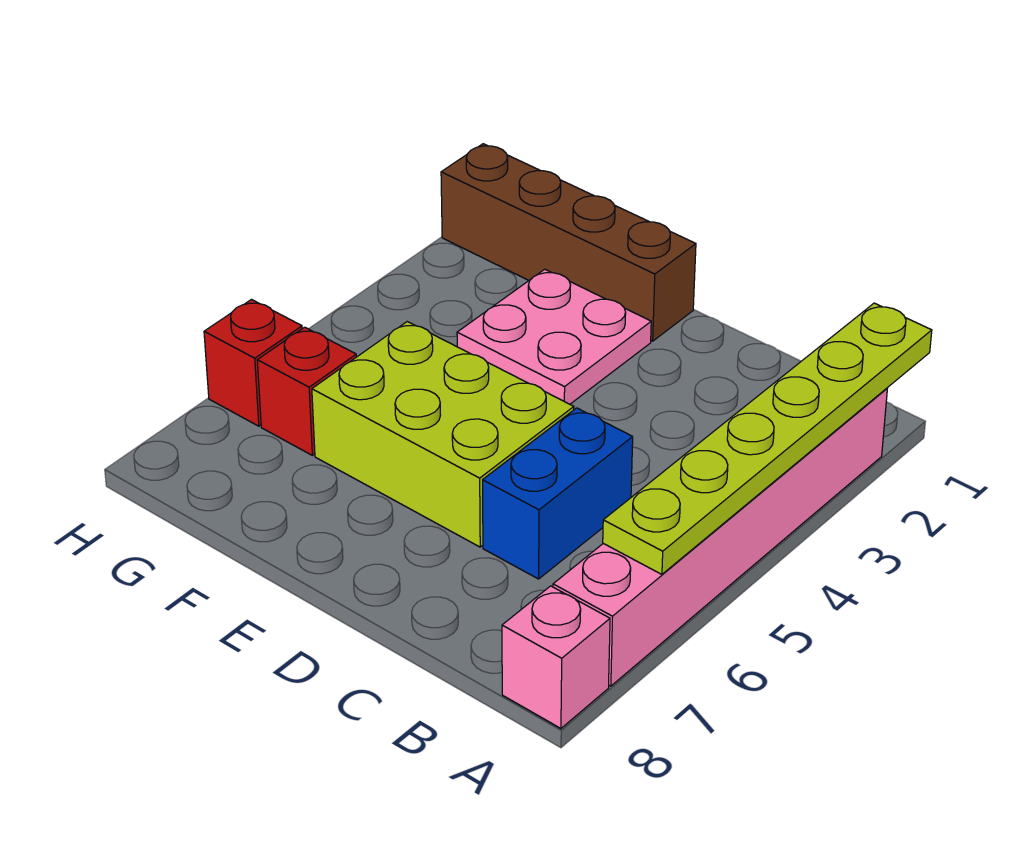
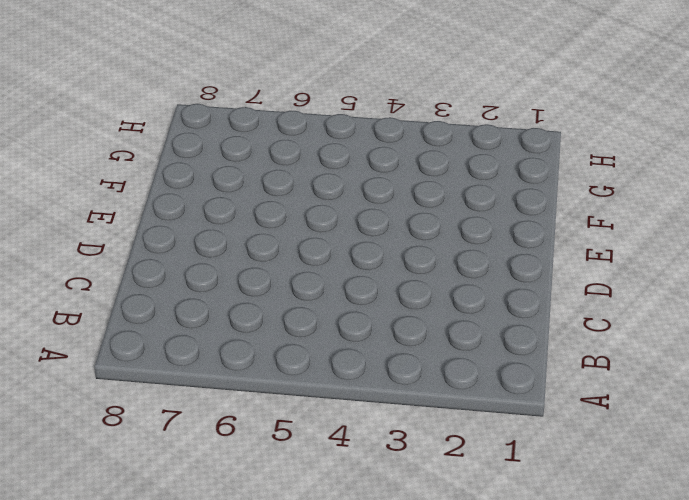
none -> pink 1x6 brick [553,388,887,686]
none -> pink 1x1 brick [502,586,610,728]

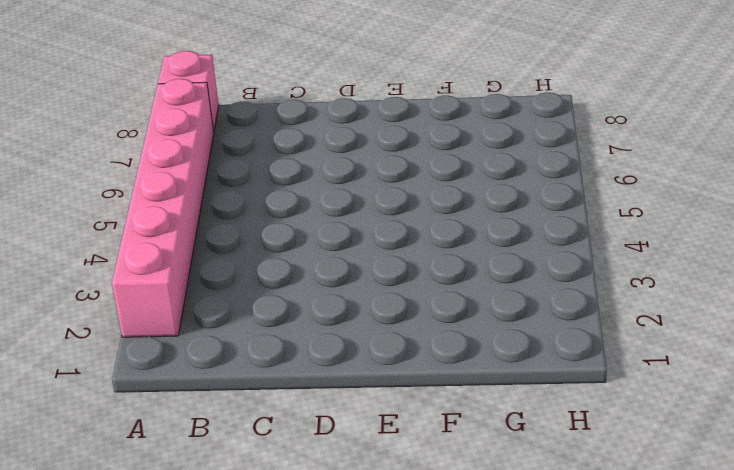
none -> blue 1x2 brick [483,408,633,579]
none -> lime 2x3 brick [312,322,574,547]

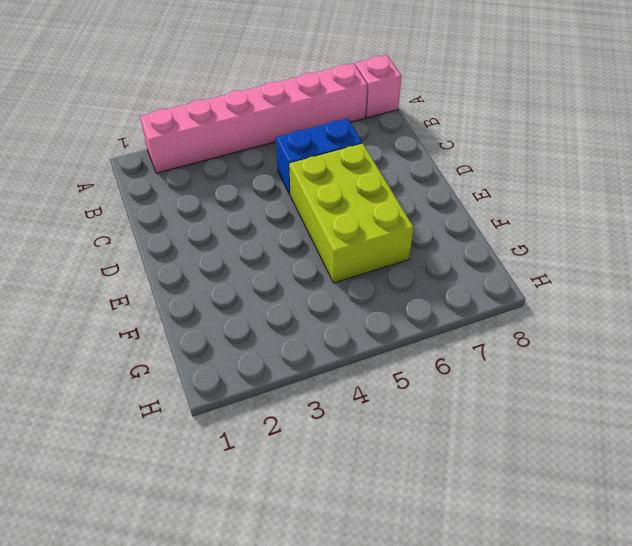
none -> brown 1x4 brick [441,144,696,341]
none -> pink 2x2 plate [457,269,651,404]

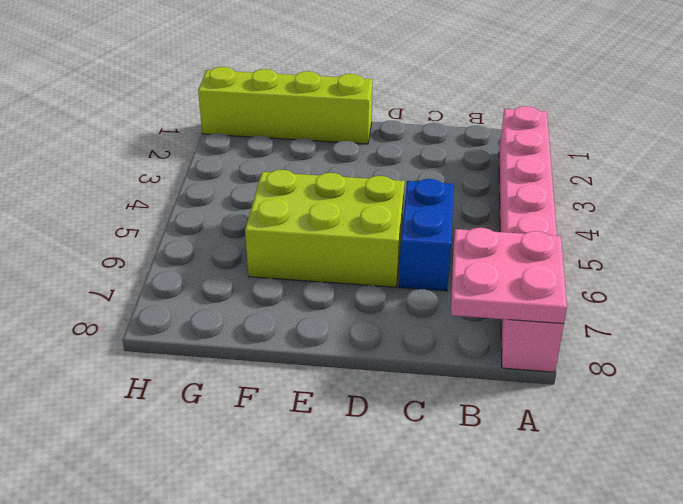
pink 2x2 plate [451,228,567,324] -> pink 2x2 plate moved to [457,269,651,404]
lime 1x4 brick [198,67,373,144] -> brown 1x4 brick [441,144,696,341]
none -> red 1x1 brick [257,327,356,455]
none -> red 1x1 brick [204,300,302,426]

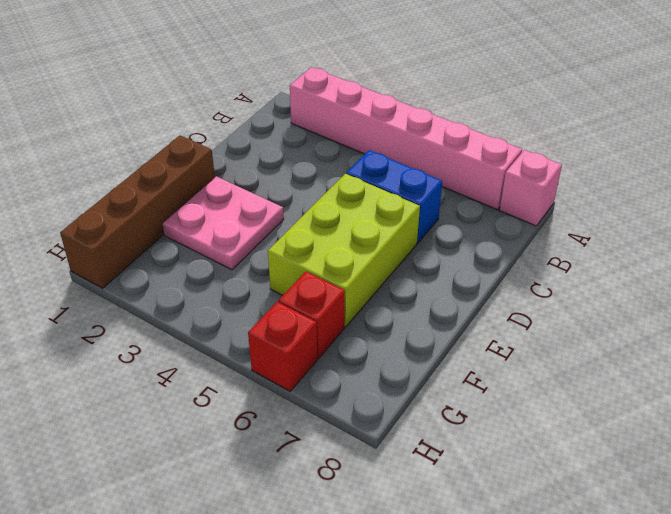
none -> lime 1x6 plate [603,303,932,574]

